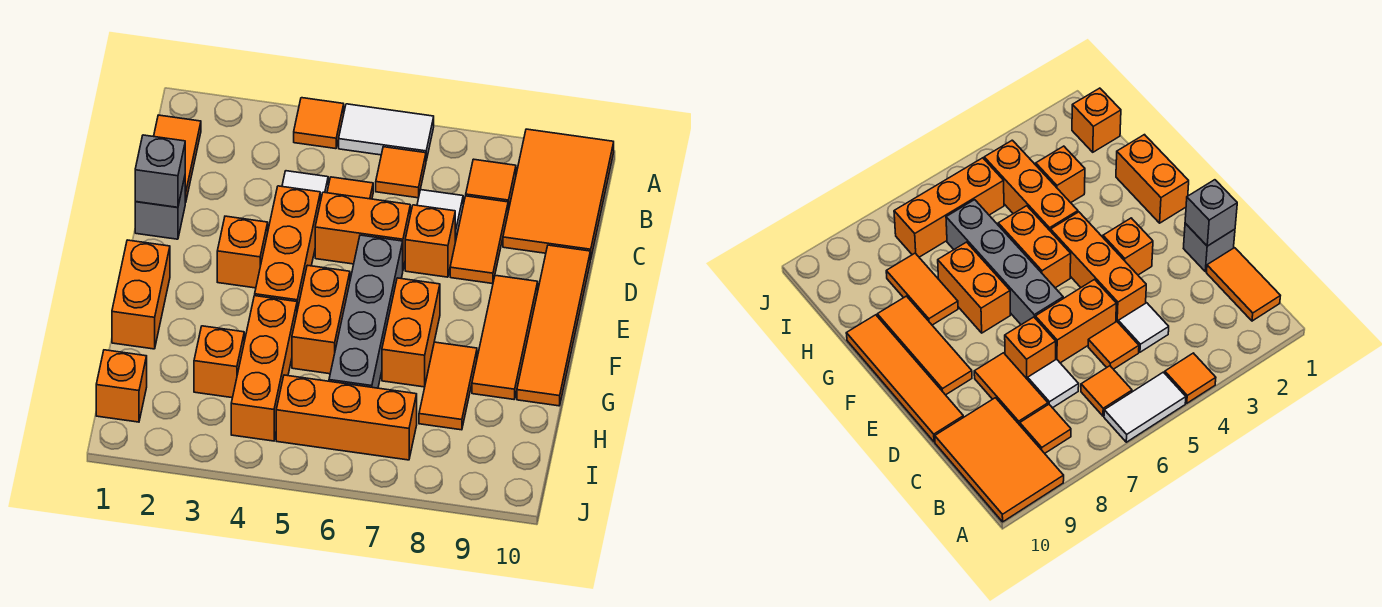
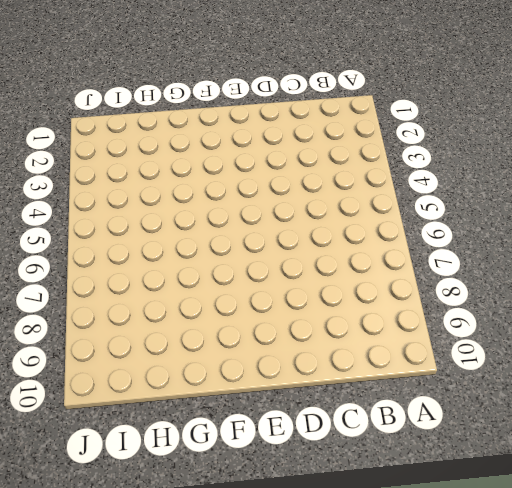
none -> orange 1x1 tile [294,98,344,149]
none -> white 1x2 tile [339,104,434,160]
none -> orange 2x3 tile [503,129,614,259]

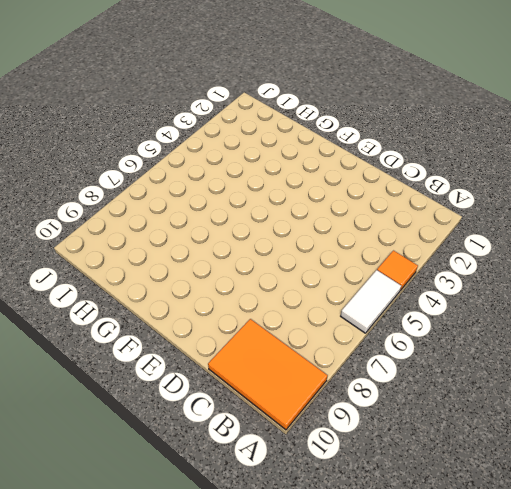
none -> orange 1x2 tile [154,115,201,202]
none -> orange 1x1 tile [376,147,426,198]
none -> orange 1x1 tile [466,159,516,210]

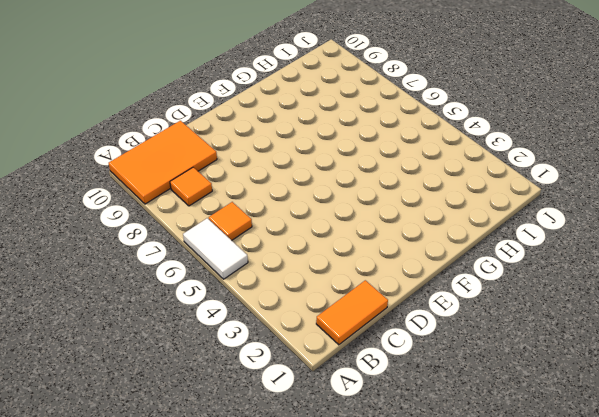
none -> orange 1x1 tile [294,98,344,149]
none -> white 1x1 tile [282,171,328,202]
none -> orange 1x1 tile [327,177,373,199]

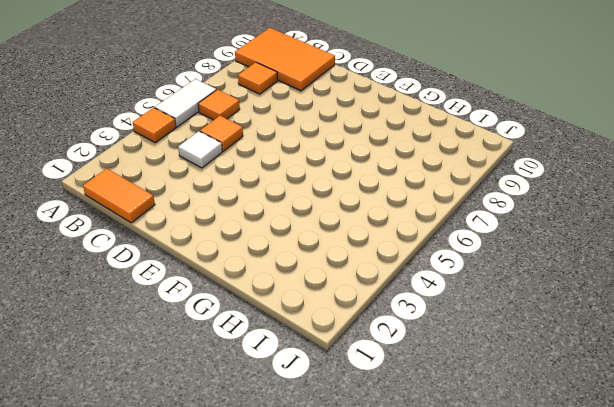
none -> white 1x1 tile [417,190,463,240]
none -> orange 1x2 tile [450,196,508,284]
none -> grey 1x1 brick [135,177,186,239]

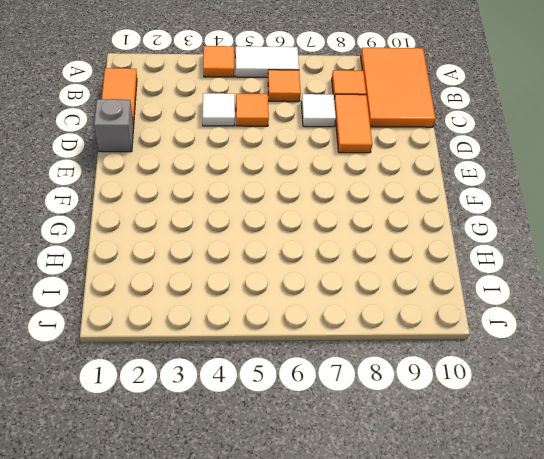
none -> orange 1x3 brick [255,186,320,310]
none -> orange 1x2 brick [315,192,410,269]
none -> orange 1x1 brick [405,205,456,277]

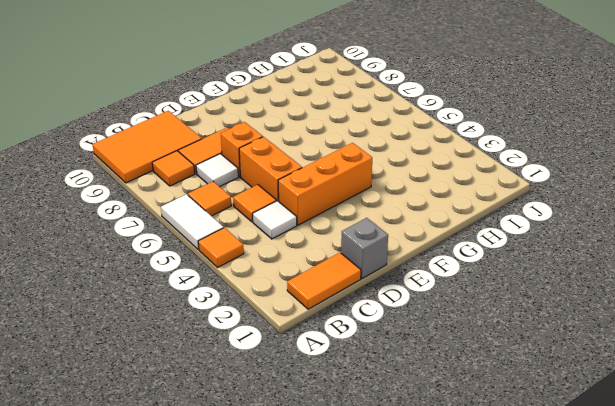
none -> orange 1x4 tile [517,245,591,406]
none -> orange 1x1 brick [217,216,268,288]
none -> grey 1x4 brick [329,235,403,388]

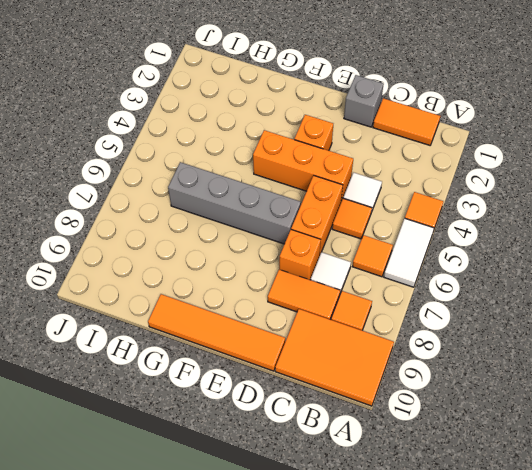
none -> orange 1x3 tile [472,275,538,399]
none -> orange 1x2 brick [112,240,170,349]
none -> orange 1x2 brick [292,265,350,374]

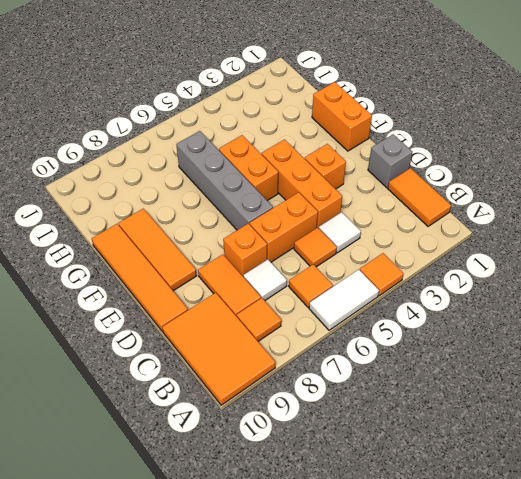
none -> orange 1x2 brick [382,278,440,387]
none -> orange 1x3 brick [231,296,297,441]
none -> orange 1x2 tile [419,342,477,430]

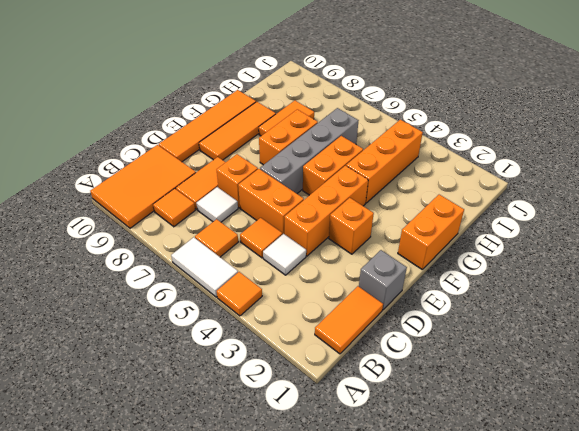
none -> orange 1x1 brick [194,326,244,398]
none -> orange 1x1 brick [96,350,147,422]
none -> orange 1x3 brick [276,375,417,460]

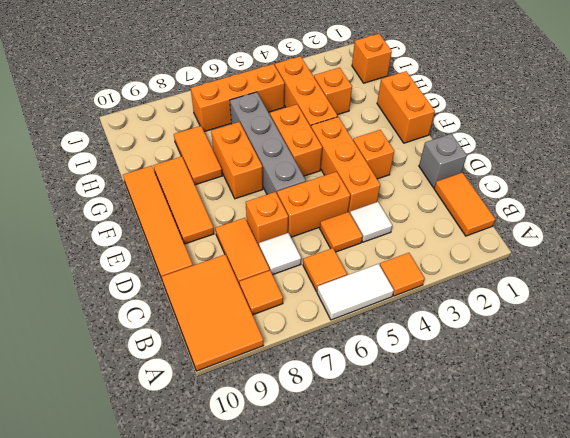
none -> grey 1x1 brick [135,135,185,207]

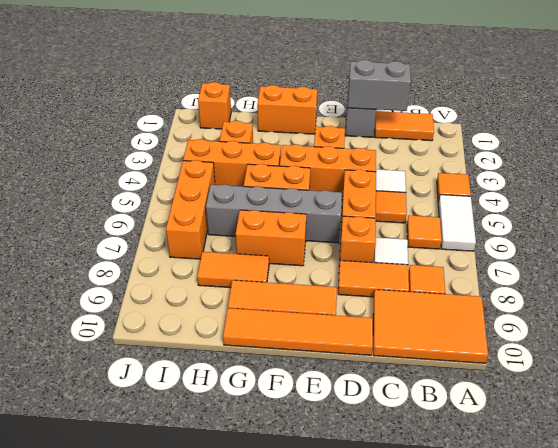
grey 1x2 brick [348,60,411,111] -> grey 1x1 brick [135,135,185,207]

